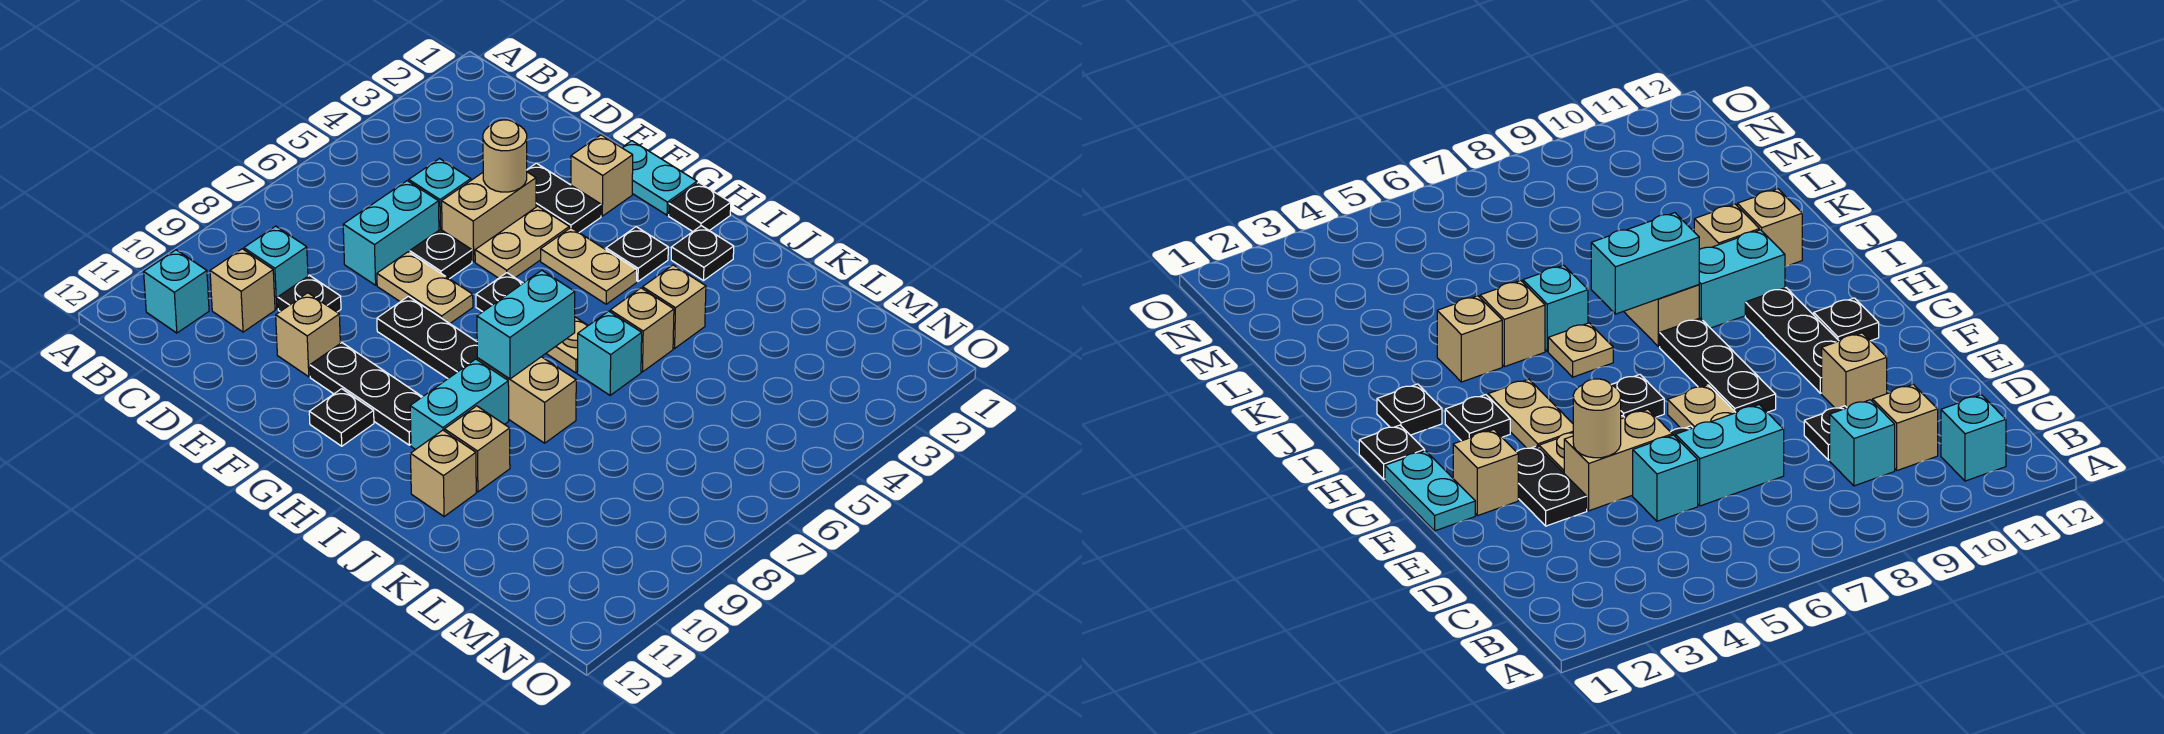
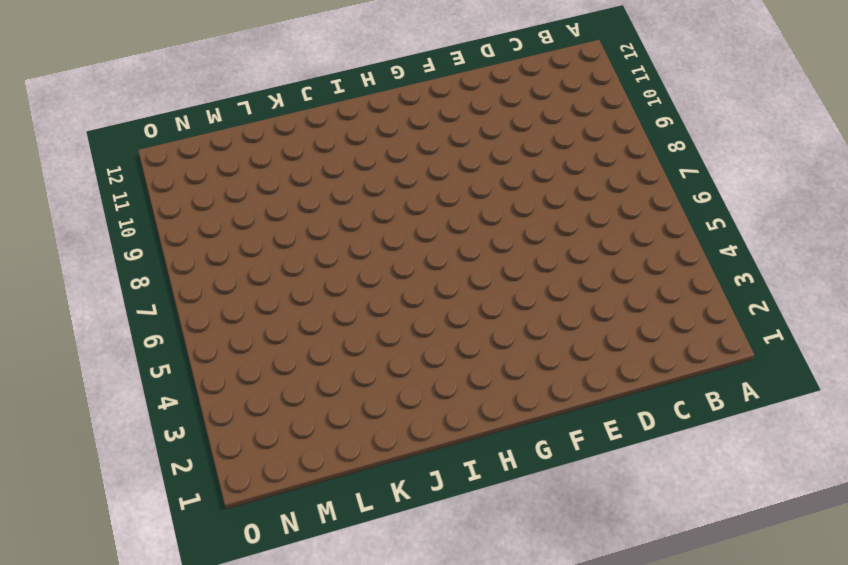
none -> cyan 1x1 brick [144,250,209,333]
none -> cyan 1x1 brick [244,226,308,309]
none -> tan 1x1 brick [210,249,275,332]
none -> cyan 1x1 brick [409,159,471,230]

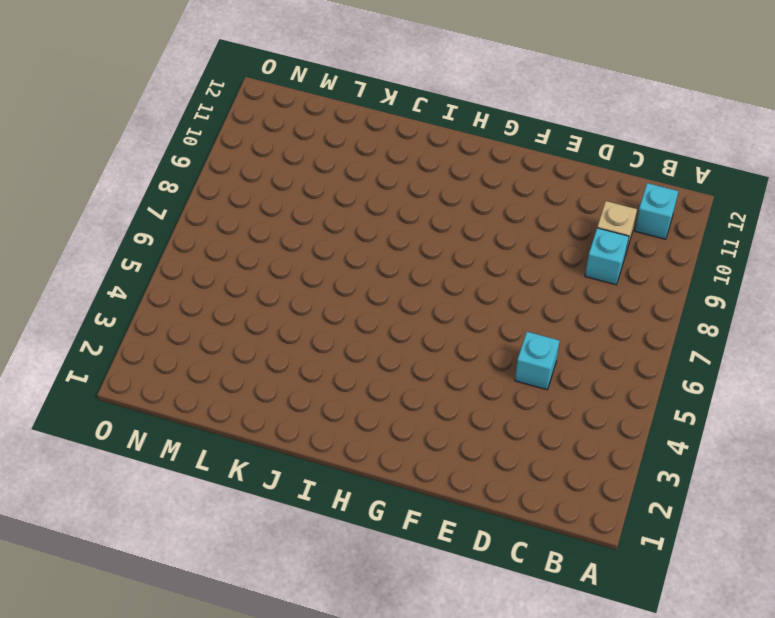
none -> cyan 1x2 brick [343,181,439,285]
none -> black 1x1 plate [278,276,341,312]
none -> black 1x2 plate [527,163,601,232]
none -> tan 1x2 brick [442,172,536,262]

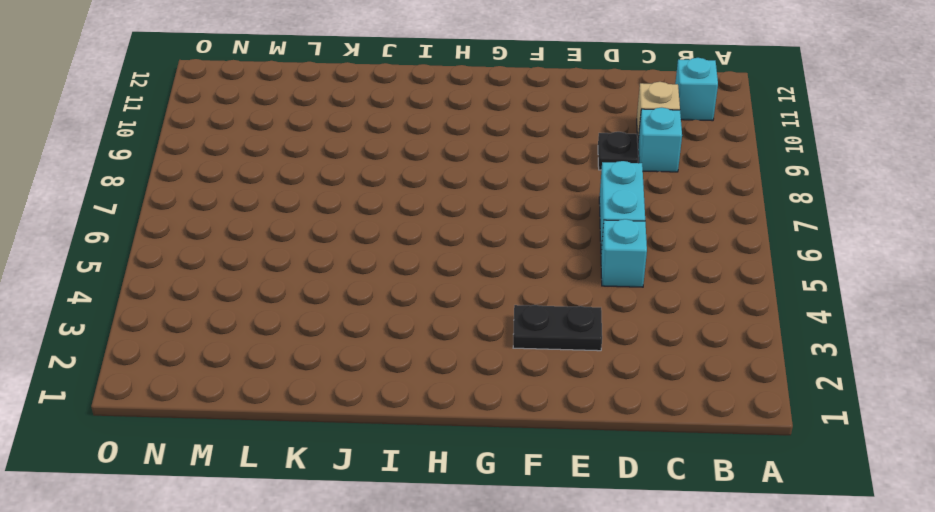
none -> tan 1x2 brick [442,172,536,262]
none -> black 1x1 plate [410,229,472,279]
none -> tan 1x2 plate [377,252,473,324]
none -> tan 1x1 brick [276,293,340,377]

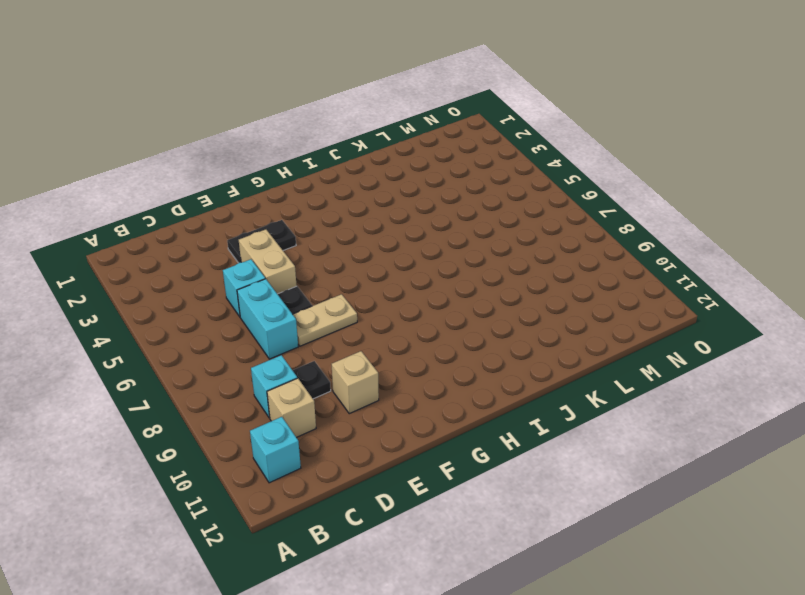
none -> cyan 1x2 plate [622,141,697,215]
none -> tan 1x1 brick [571,135,633,216]
none -> tan 1x2 plate [475,206,569,278]
none -> black 1x3 plate [377,296,477,378]

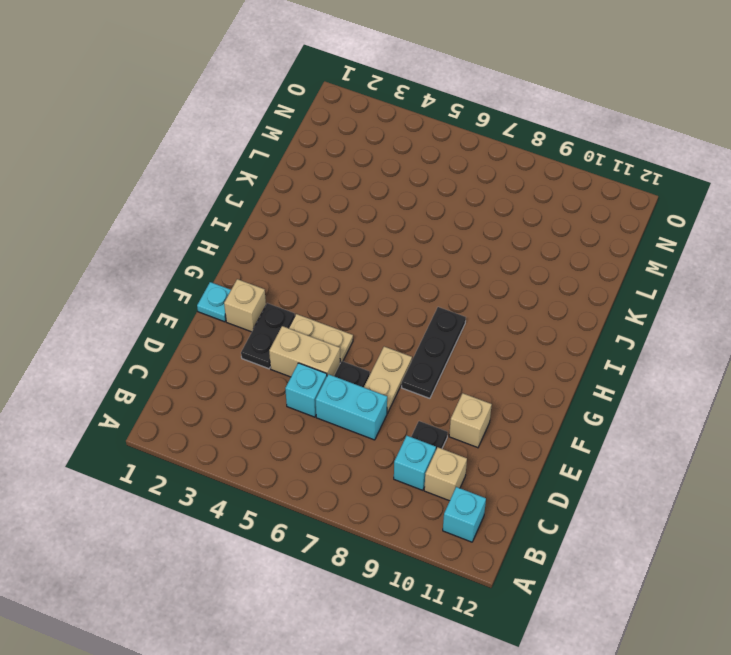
cyan 1x1 plate [197,282,231,322] -> cyan 1x2 plate [622,141,697,215]
none -> black 1x3 plate [310,343,422,445]
none -> tan 1x2 plate [541,228,637,304]
none -> black 1x1 plate [476,273,523,312]
none -> black 1x1 plate [309,389,374,446]

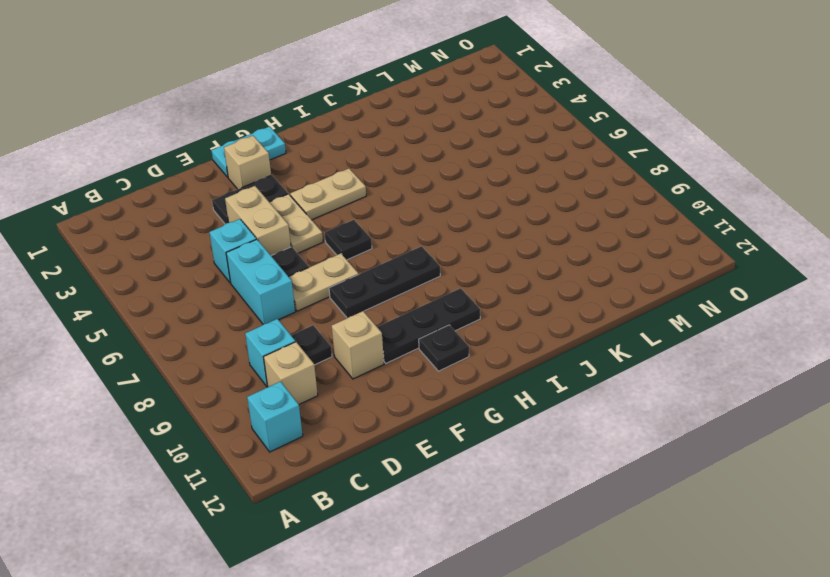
none -> black 1x1 plate [669,182,731,231]
none -> black 1x1 plate [606,227,668,281]
none -> black 1x1 plate [671,226,734,281]
none -> tan 1x1 plate [546,317,588,373]

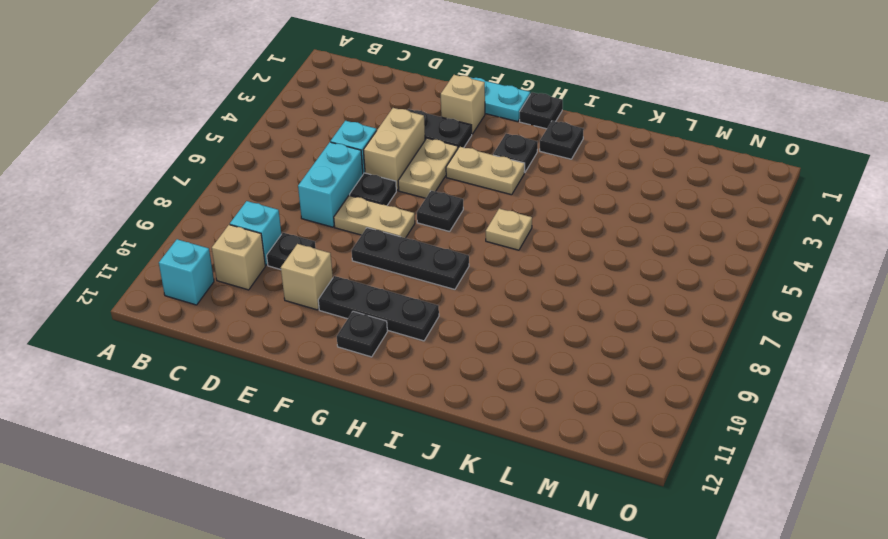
none -> tan 1x2 brick [477,357,576,443]
none -> cyan 1x2 brick [410,359,509,450]
none -> tan 1x1 brick [643,265,706,348]
none -> tan 1x1 brick [610,288,674,372]

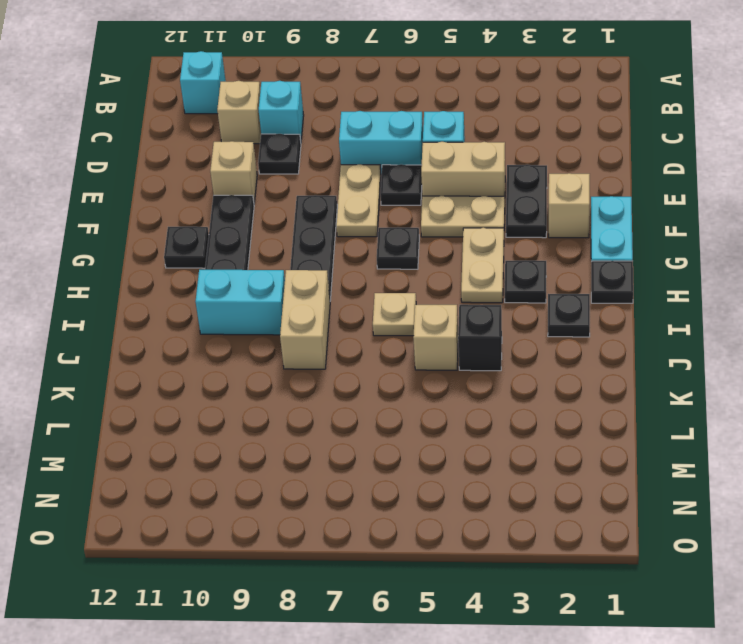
black 1x1 brick [458,305,502,371] -> tan 1x1 brick [643,265,706,348]
none -> cyan 1x1 brick [577,311,642,395]
none -> tan 1x1 brick [445,406,510,492]
none -> tan 1x1 brick [410,430,476,517]
none -> tan 1x1 round brick [483,120,527,192]

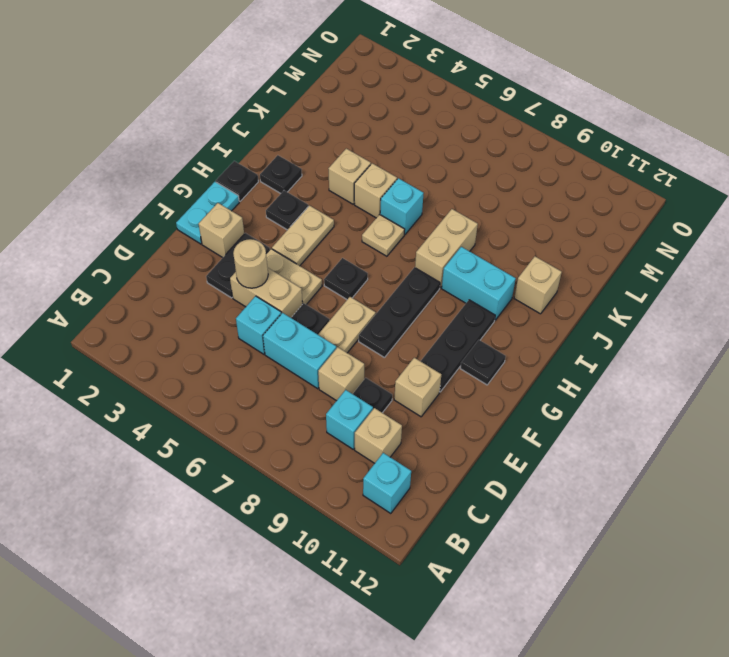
tan 1x1 brick [318,347,364,401] -> tan 1x1 brick moved to [445,406,510,492]
none -> cyan 1x2 brick [477,270,575,379]

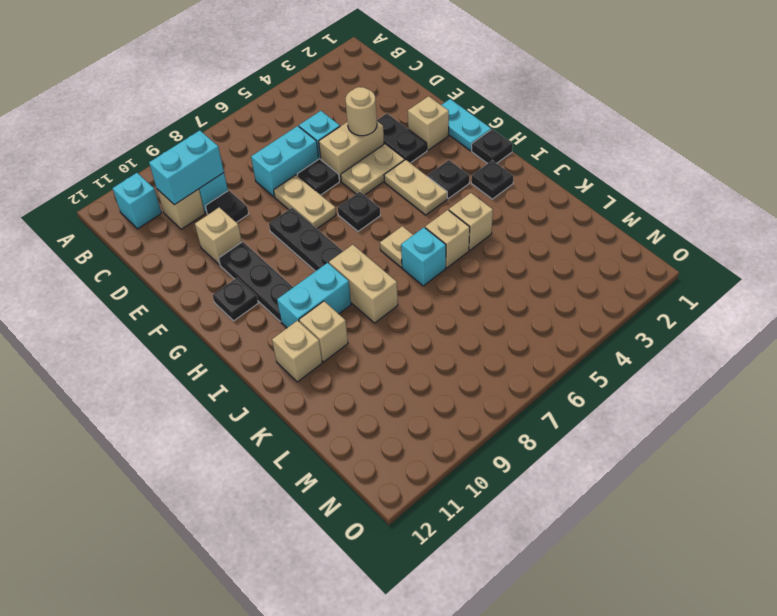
cyan 1x2 brick [149,130,224,205] -> cyan 1x2 brick moved to [477,270,575,379]

